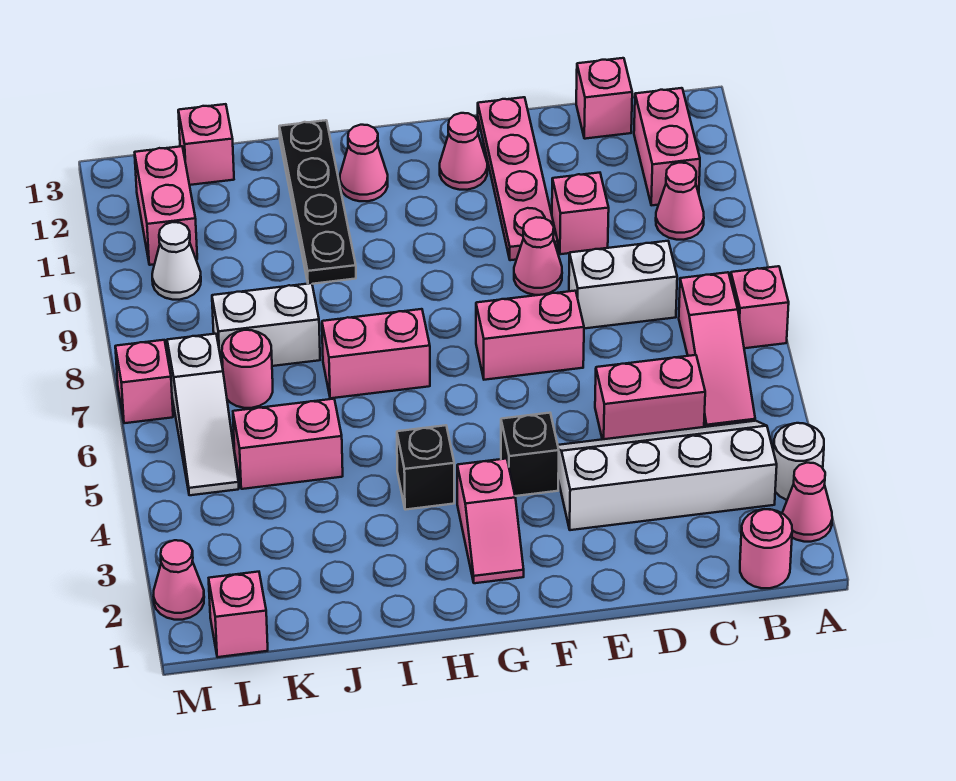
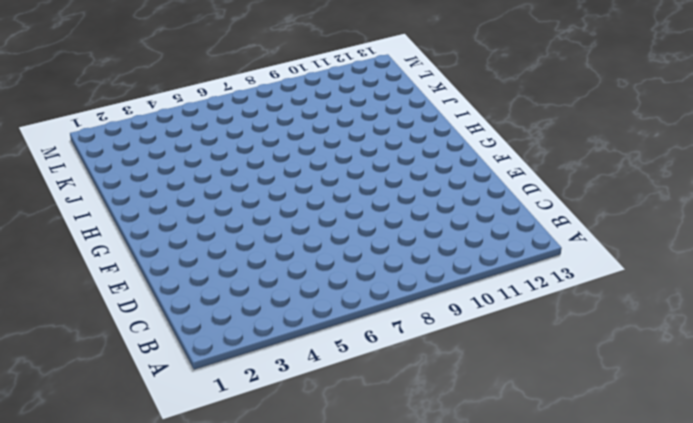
none -> pink 1x1 cone [782,463,832,542]
none -> white 1x1 round brick [774,423,824,500]
none -> pink 1x1 brick [731,266,789,348]
none -> pink 1x1 round brick [740,509,792,588]

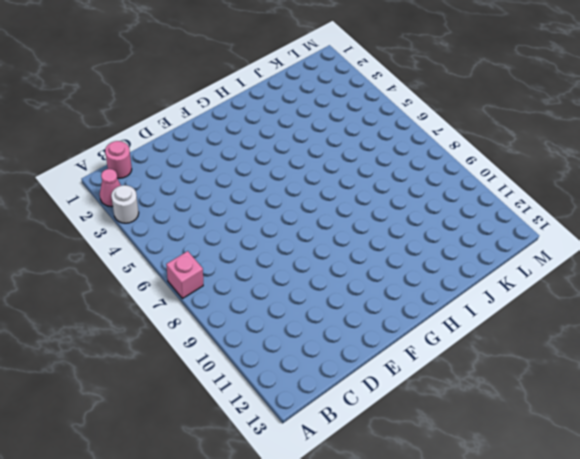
none -> white 2x4 slope [558,421,777,530]
none -> pink 1x3 slope [679,272,755,427]
none -> pink 1x1 cone [656,163,704,240]
none -> pink 1x2 brick [634,88,700,205]

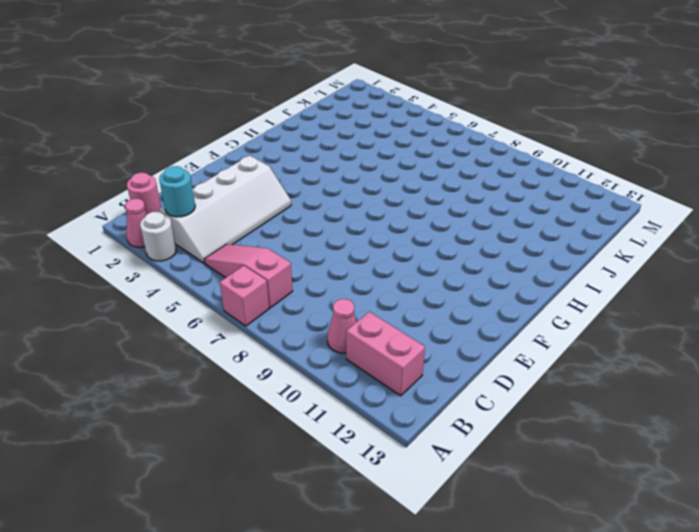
cyan 1x1 round brick [159,166,195,217] -> none
none -> pink 1x2 brick [595,355,705,439]
none -> white 1x2 brick [569,241,677,329]
none -> pink 1x1 brick [576,58,632,139]
none -> pink 1x1 brick [552,173,609,254]

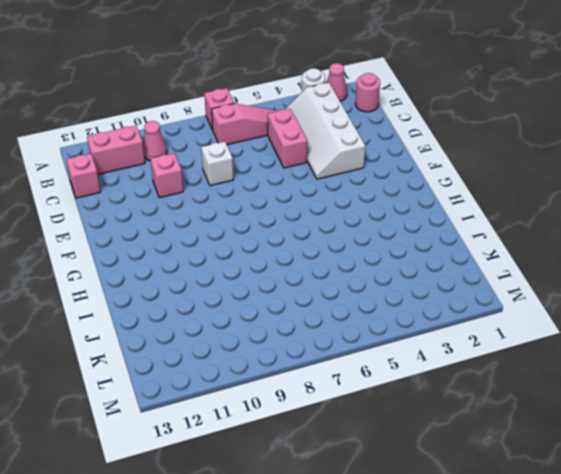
white 1x1 brick [201,142,233,186] -> white 1x2 brick [569,241,677,329]
none -> pink 1x2 brick [476,291,584,380]
none -> pink 1x1 cone [514,217,562,295]
none -> pink 1x4 plate [478,97,558,260]
none -> black 1x1 brick [501,413,559,496]

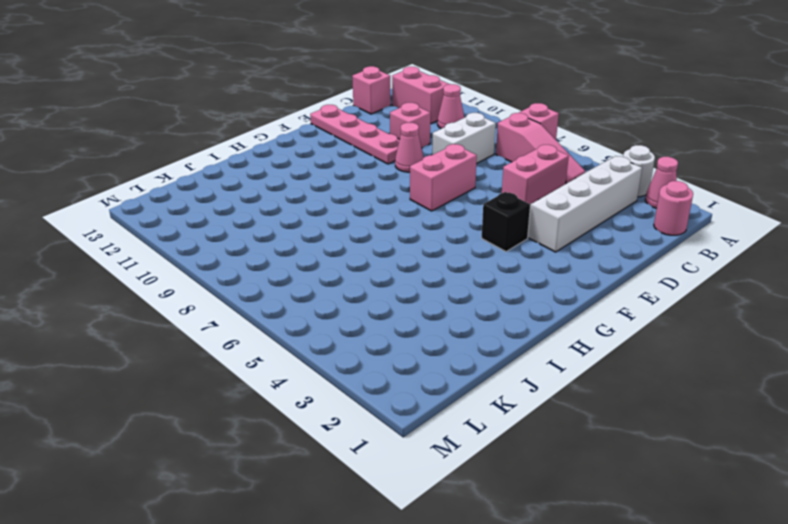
none -> pink 1x1 cone [440,113,487,190]
none -> pink 1x2 slope [457,459,524,583]
none -> black 1x1 brick [397,425,454,510]
none -> pink 1x2 brick [322,309,430,398]

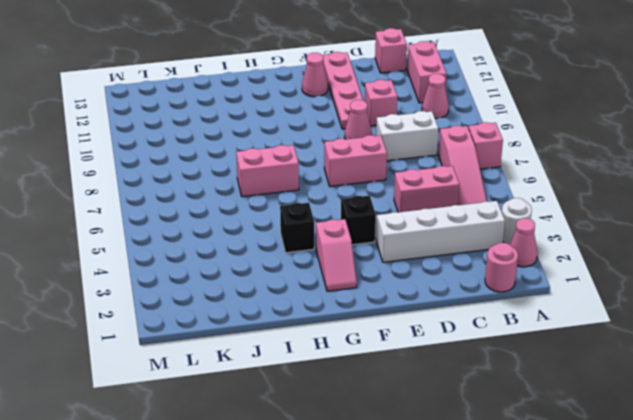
none -> pink 1x1 cone [340,125,388,201]
none -> black 1x4 plate [279,120,356,284]
none -> pink 1x2 brick [233,399,343,489]
none -> white 1x2 brick [212,283,320,368]

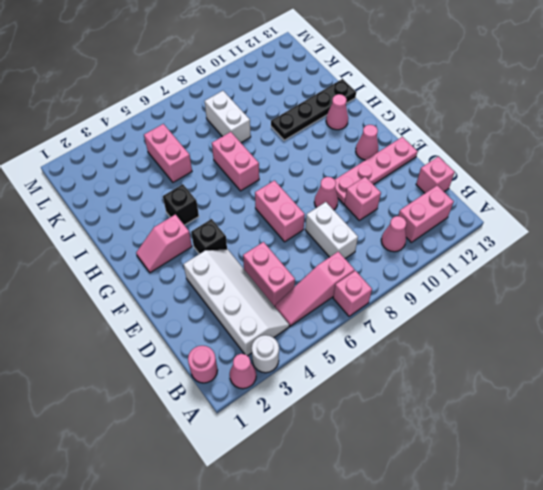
none -> pink 1x1 round brick [222,330,273,408]
none -> pink 1x1 brick [178,104,234,185]
none -> pink 1x1 brick [209,572,268,657]
none -> white 1x3 slope [167,334,239,495]

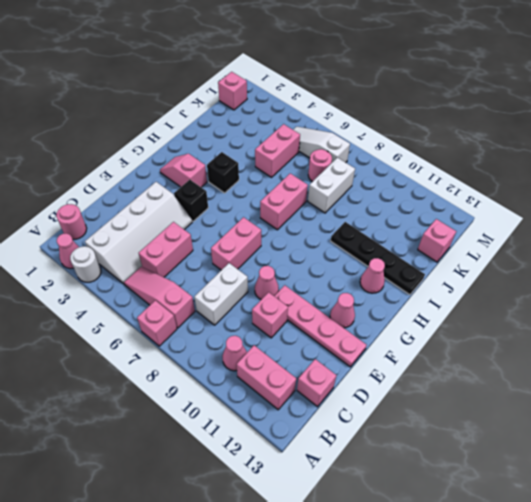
none -> white 1x1 cone [152,222,201,300]
none -> pink 1x2 brick [135,146,197,265]
none -> pink 1x1 cone [154,540,204,620]
none -> pink 1x1 brick [115,340,173,423]

